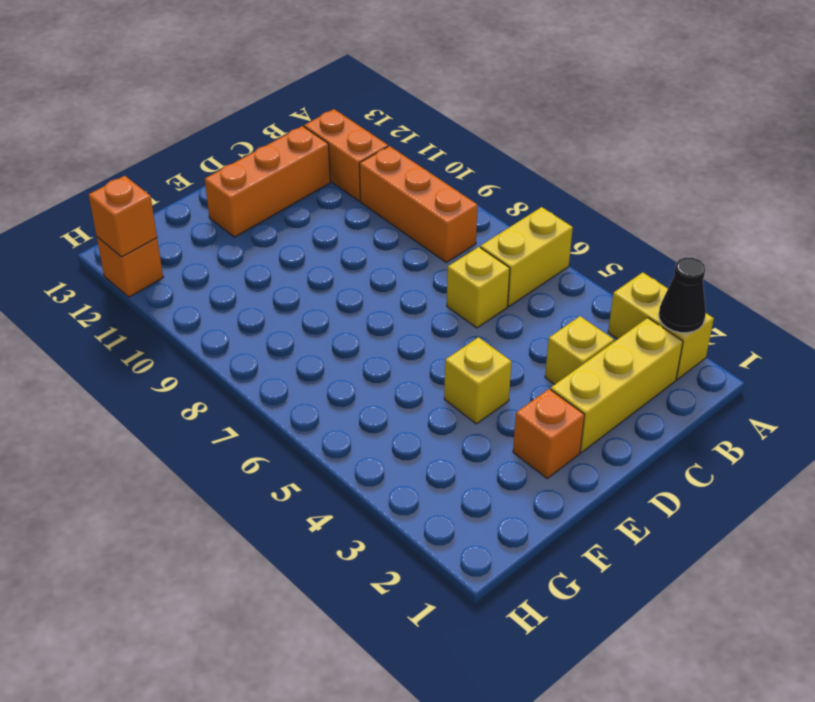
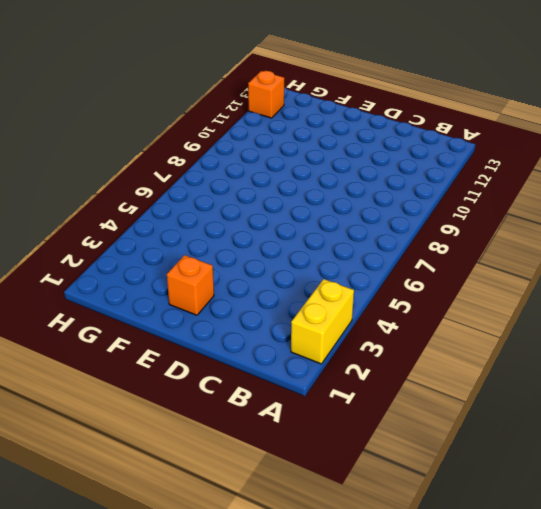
none -> yellow 1x2 brick [480,207,573,307]
none -> yellow 1x3 brick [551,318,683,452]
none -> orange 1x3 brick [359,146,477,262]

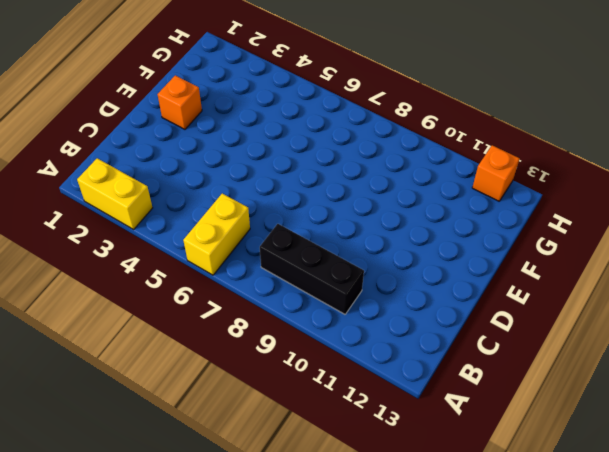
black 1x3 brick [260,224,364,314] -> orange 1x3 brick [359,146,477,262]
none -> yellow 1x3 brick [551,318,683,452]
none -> orange 1x2 brick [304,109,388,201]
none -> yellow 1x1 brick [545,316,614,385]

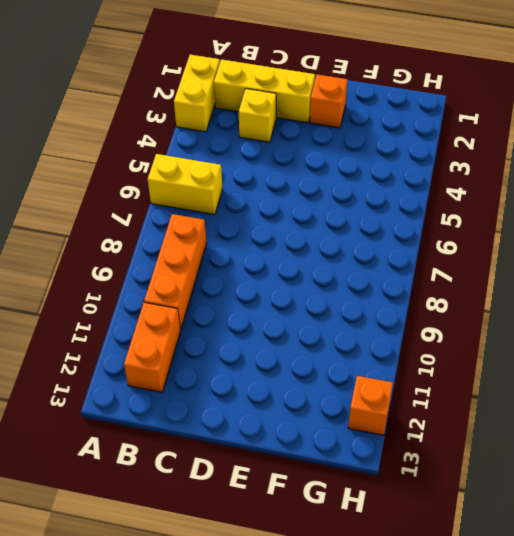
none -> yellow 1x1 brick [447,247,510,328]
none -> orange 1x3 brick [205,126,330,237]
none -> yellow 1x1 brick [444,337,512,424]

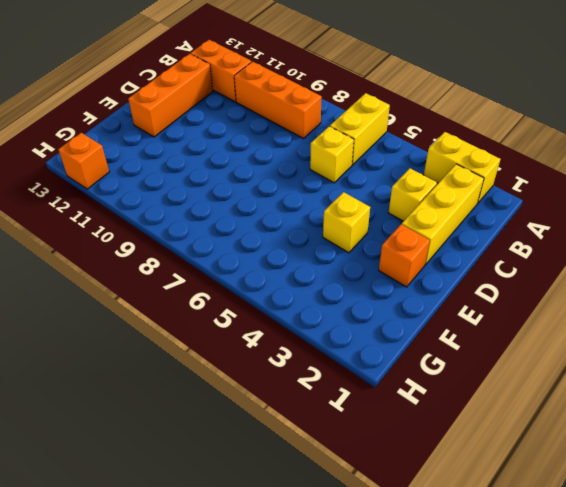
none -> black 1x1 cone [659,257,706,333]
none -> orange 1x1 brick [89,176,157,257]

